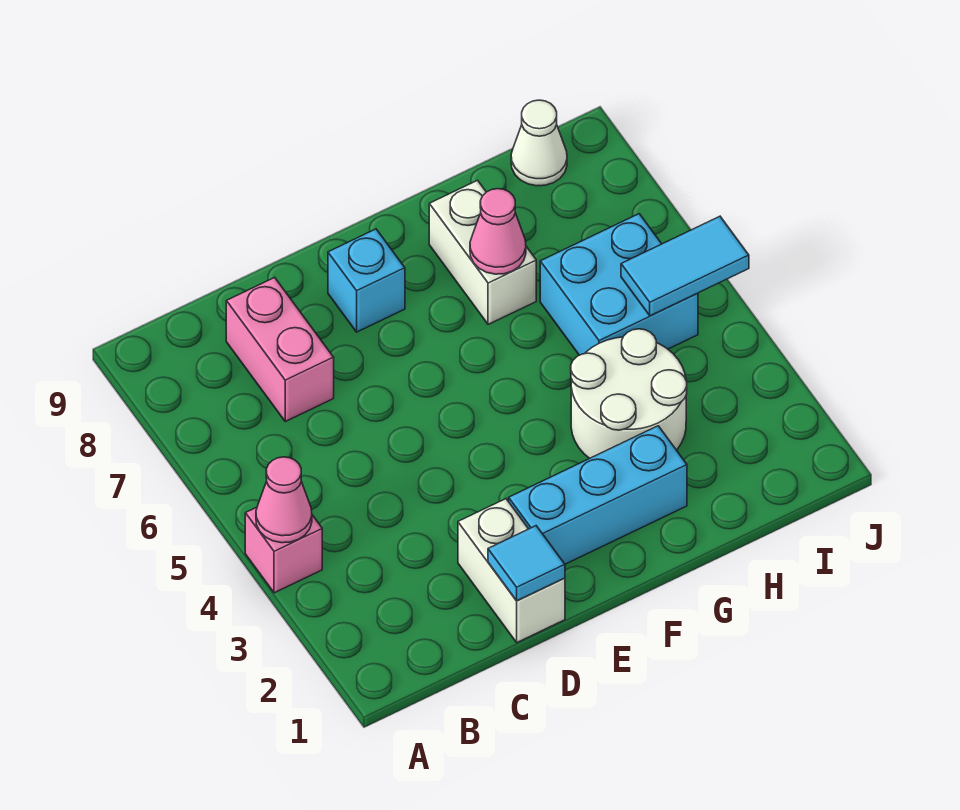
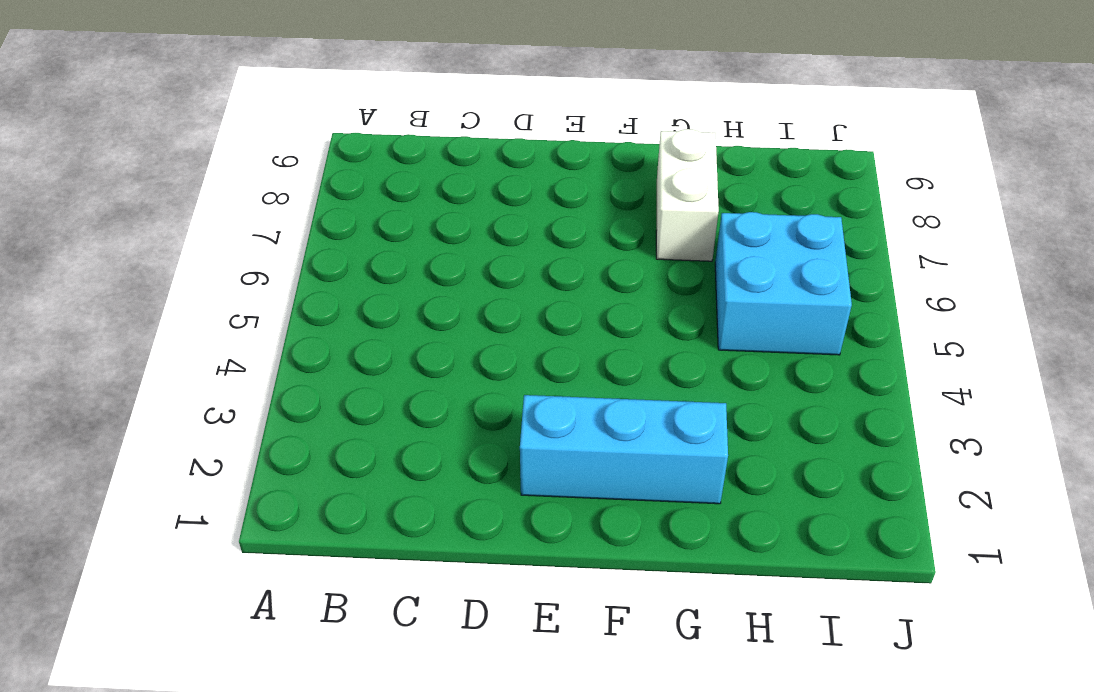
none -> pink 1x1 brick [245,507,322,593]
none -> pink 1x2 brick [226,277,334,421]
none -> white 1x2 brick [458,499,565,642]

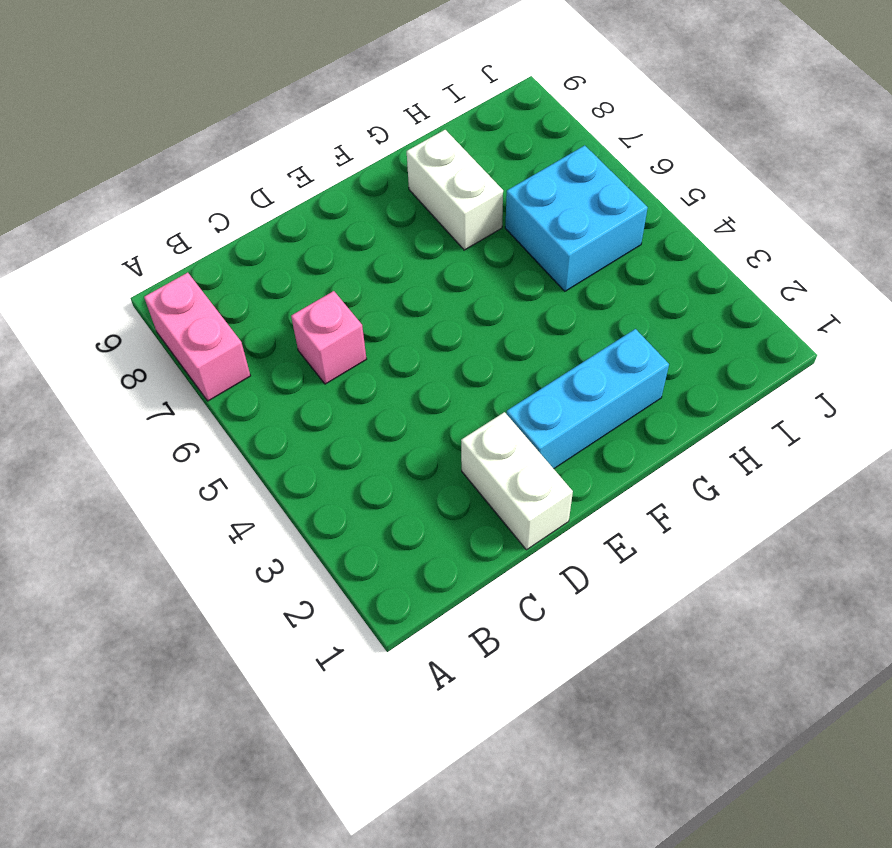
pink 1x2 brick [144,273,250,401] -> pink 1x2 brick moved to [226,277,334,421]
pink 1x1 brick [291,291,366,384] -> pink 1x1 brick moved to [245,507,322,593]
none -> cyan 1x1 brick [328,229,405,332]
none -> white 2x2 round brick [571,329,687,458]
none -> white 1x1 cone [511,100,567,186]

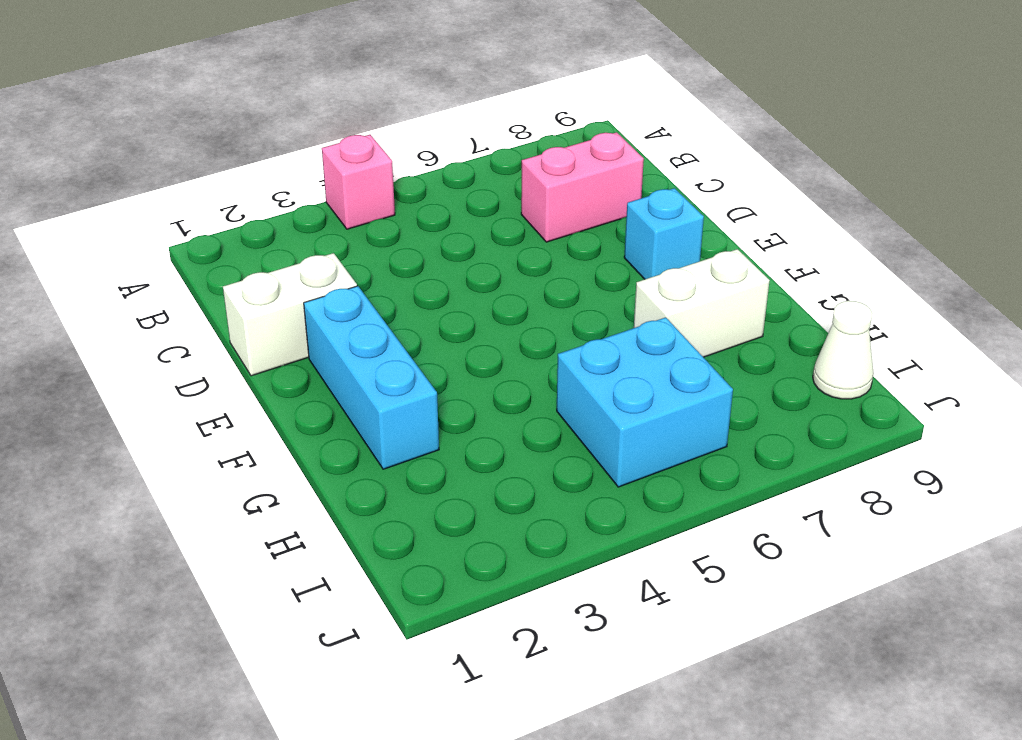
none -> white 2x2 round brick [571,329,687,458]
none -> pink 1x1 cone [256,457,312,543]
none -> cyan 1x1 tile [488,526,565,601]

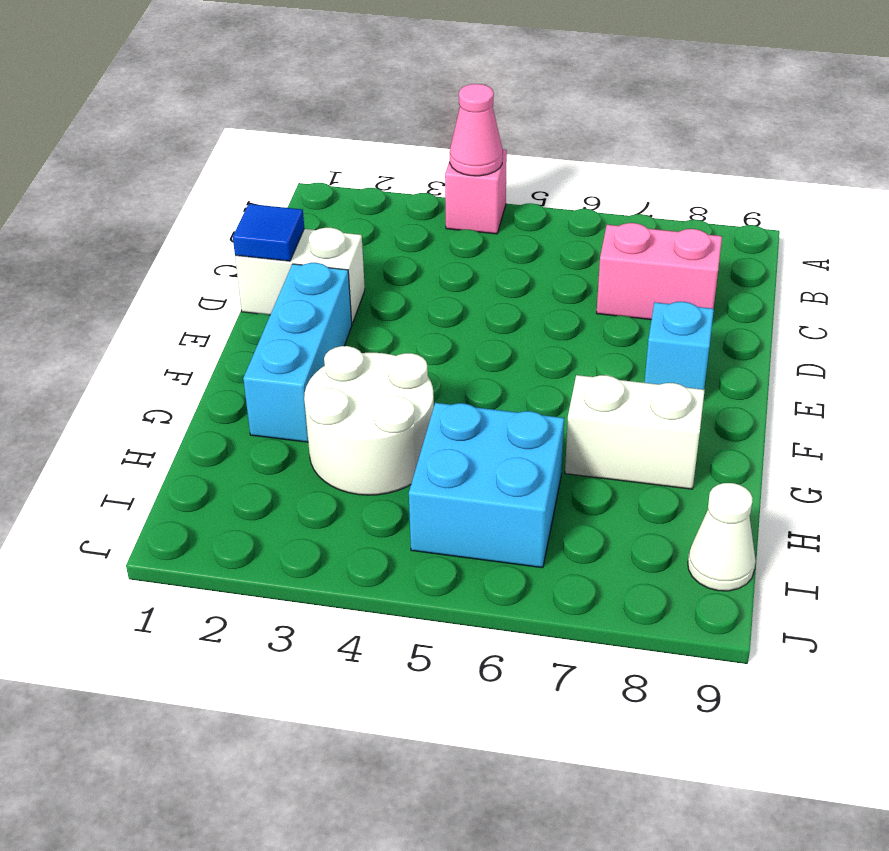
blue 1x1 tile [233,204,304,261] -> cyan 1x1 tile [488,526,565,601]
none -> pink 1x1 cone [470,189,526,274]
none -> cyan 1x2 tile [621,216,749,316]

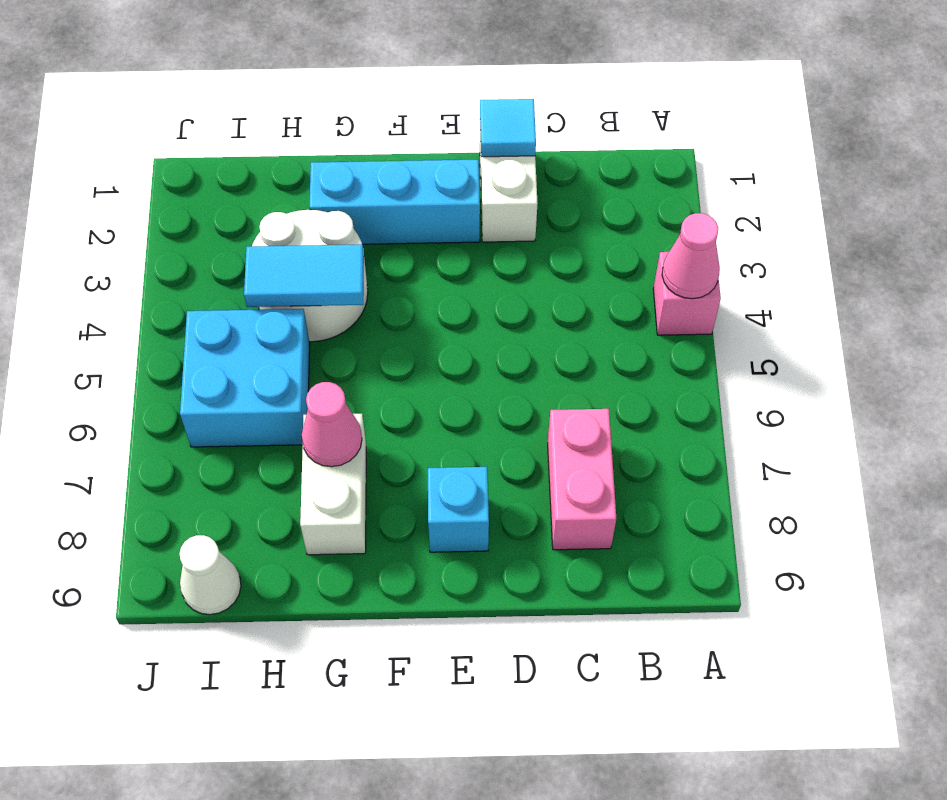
cyan 1x2 tile [244,244,364,307] -> cyan 1x2 tile moved to [621,216,749,316]

